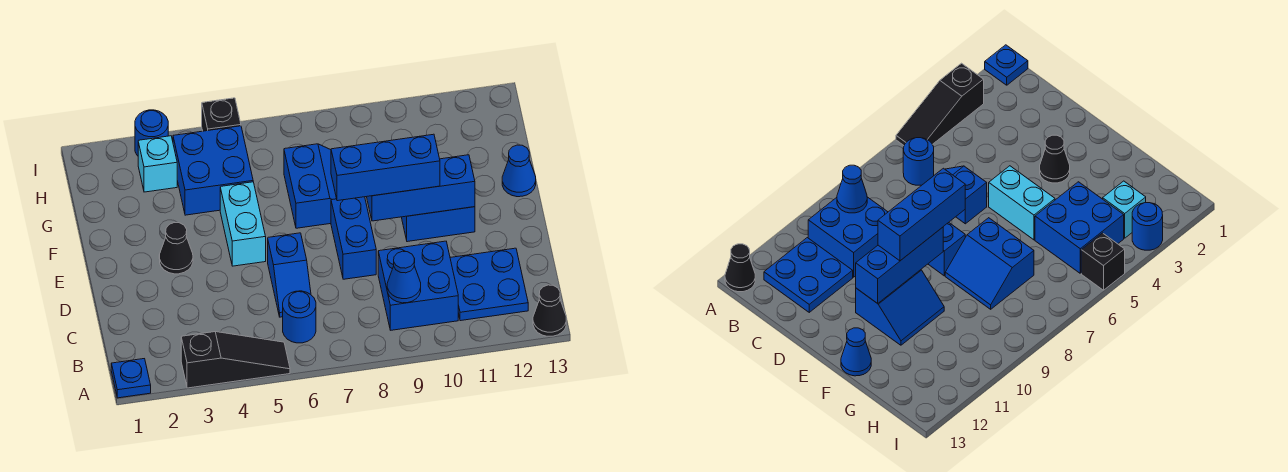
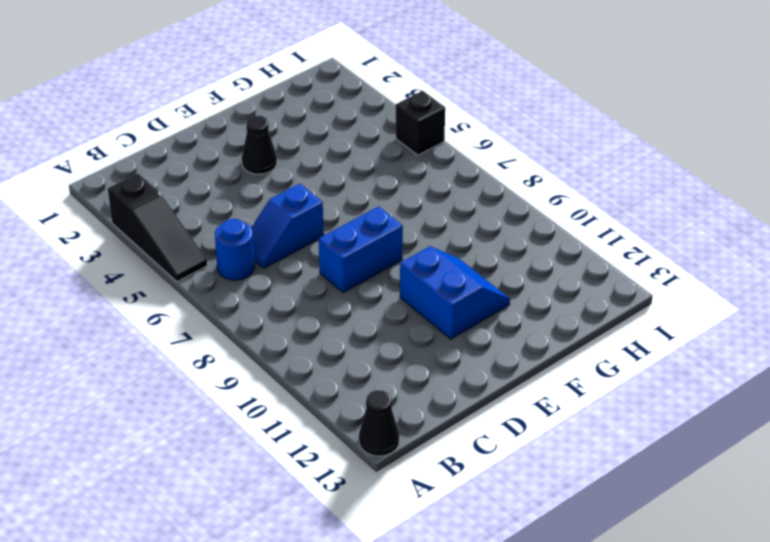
none -> blue 1x1 plate [111,359,151,398]
none -> blue 2x2 brick [378,241,458,330]
none -> blue 2x2 plate [450,248,528,321]

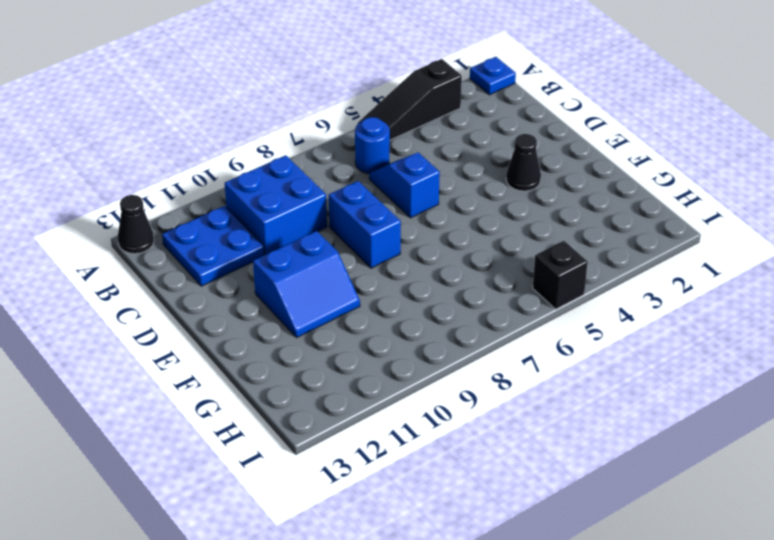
none -> cyan 1x2 brick [220,182,266,266]
none -> blue 2x2 slope [284,144,337,228]
none -> blue 1x1 cone [502,145,536,197]

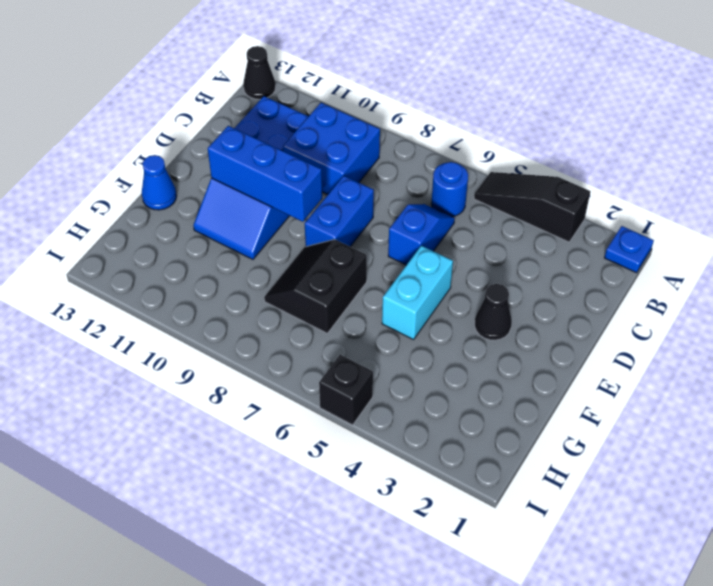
black 2x2 slope [264,240,367,333] -> blue 2x2 slope [284,144,337,228]
none -> blue 2x2 brick [173,126,253,215]
none -> cyan 1x1 brick [138,136,177,192]
none -> blue 1x1 round brick [135,110,168,156]

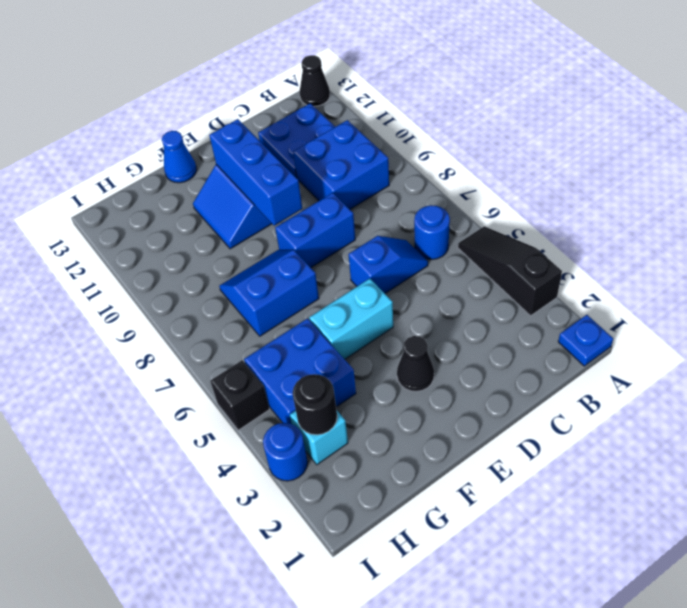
black 1x1 round brick [293,374,337,435] -> none
none -> blue 1x1 cone [387,251,421,303]
none -> blue 1x3 brick [331,134,440,201]

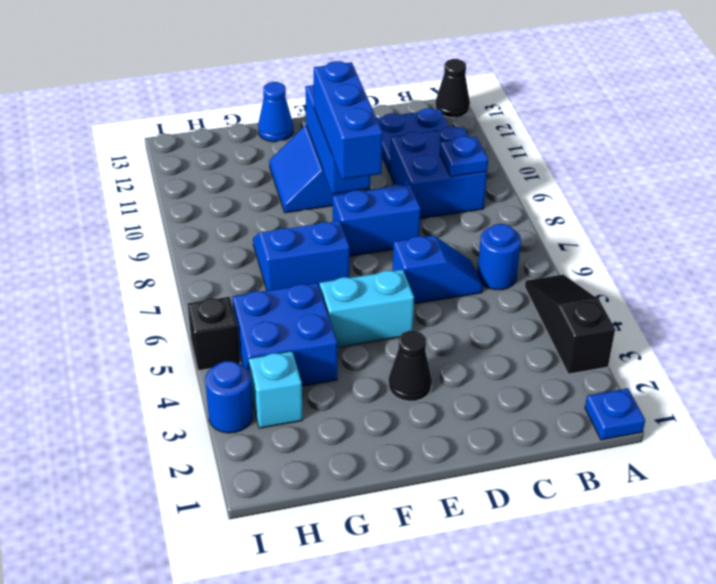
blue 1x1 plate [440,136,488,177] -> blue 1x1 cone [387,251,421,303]

